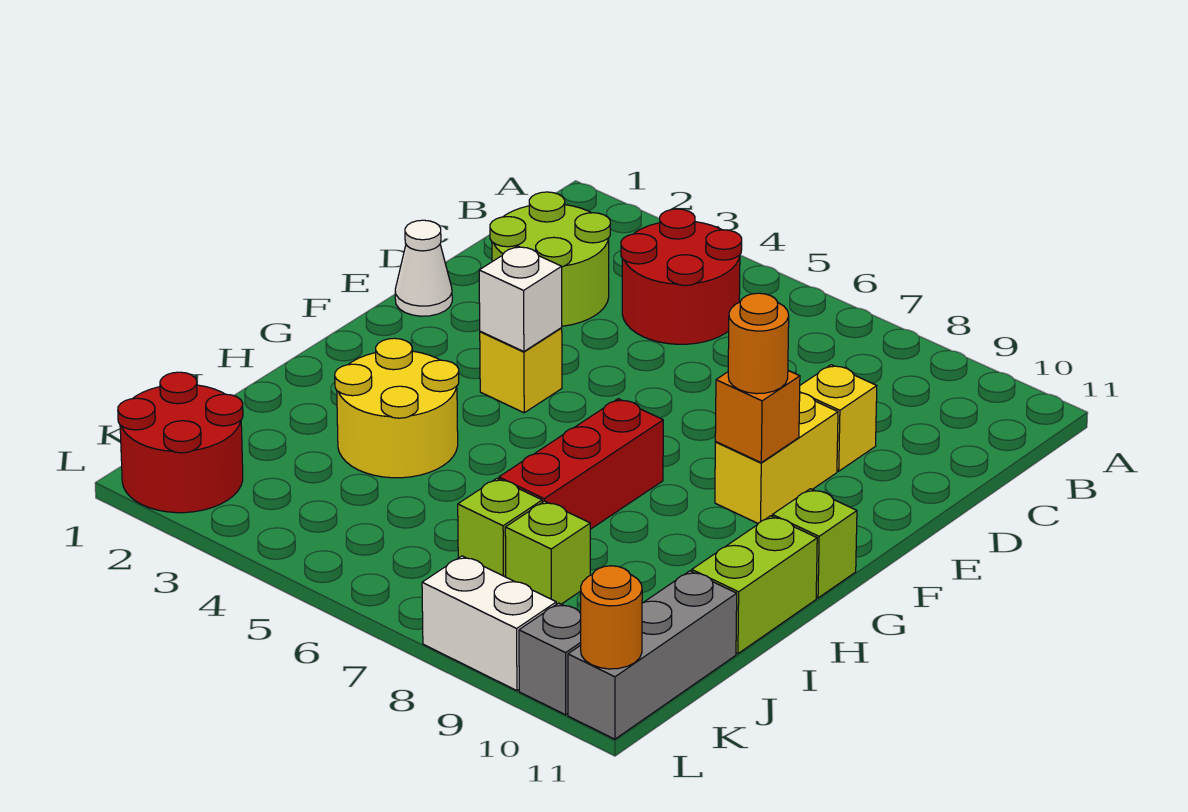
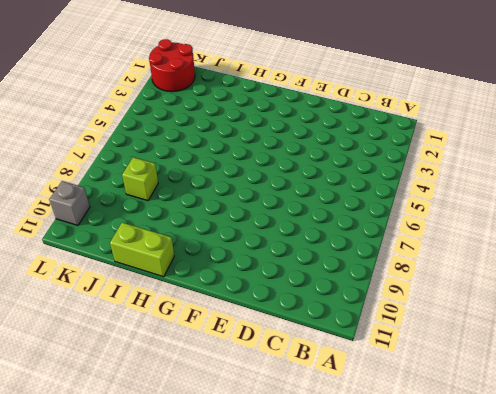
none -> red 2x2 round brick [621,209,742,344]
none -> lime 2x2 round brick [490,192,610,326]
none -> yellow 1x1 brick [800,365,877,471]

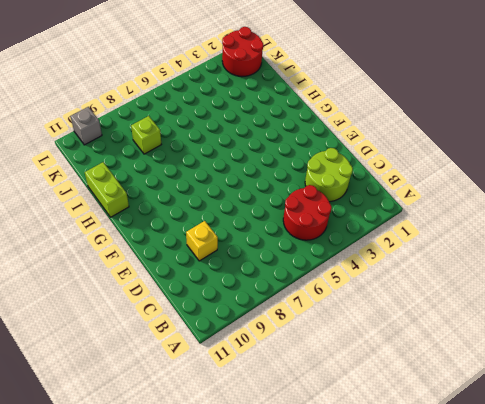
none -> white 1x1 cone [395,220,452,316]
none -> yellow 1x2 brick [715,393,838,523]
none -> yellow 1x1 brick [480,328,562,413]

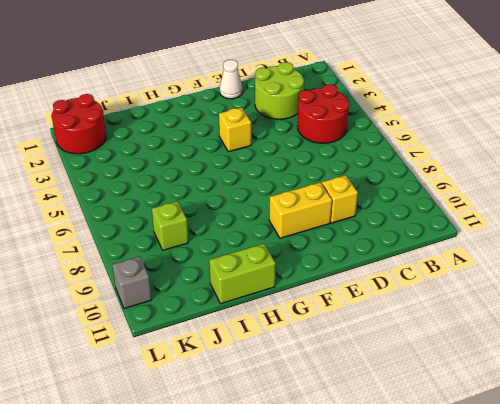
none -> red 1x3 brick [499,399,663,529]
none -> lime 1x1 brick [772,489,857,598]
none -> yellow 2x2 round brick [335,338,459,478]

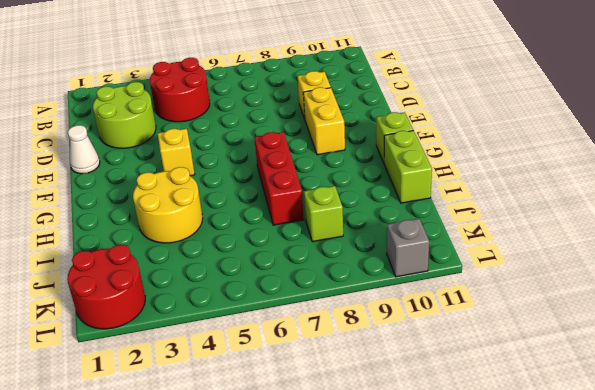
none -> lime 1x1 brick [458,478,542,577]
none -> grey 1x3 brick [568,571,737,739]
none -> white 1x2 brick [422,556,556,691]

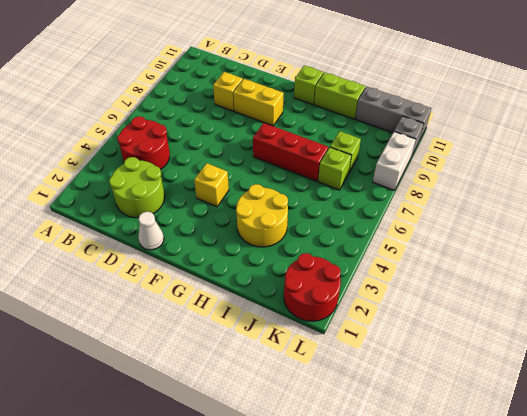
none -> white 1x1 brick [479,246,562,352]
none -> orange 1x1 brick [715,371,800,463]
none -> orange 1x1 round brick [581,566,642,669]

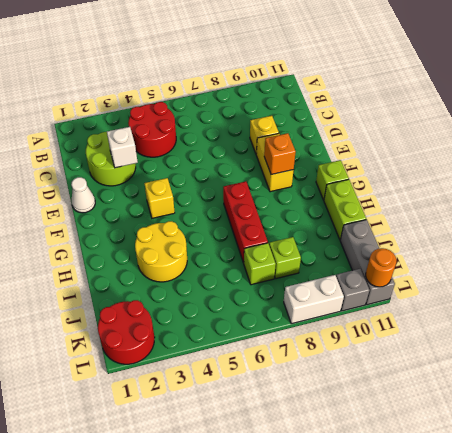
white 1x1 brick [107,127,138,168] -> white 1x1 brick moved to [479,246,562,352]
none -> orange 1x1 round brick [728,293,789,394]

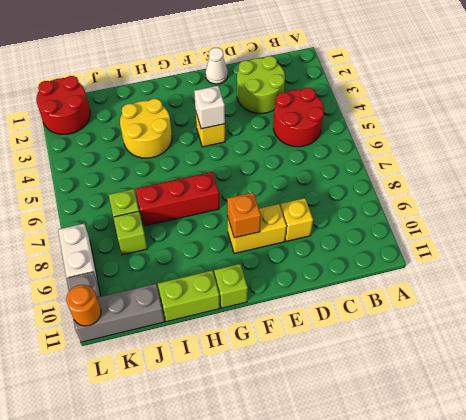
none -> orange 1x1 round brick [728,293,789,394]

